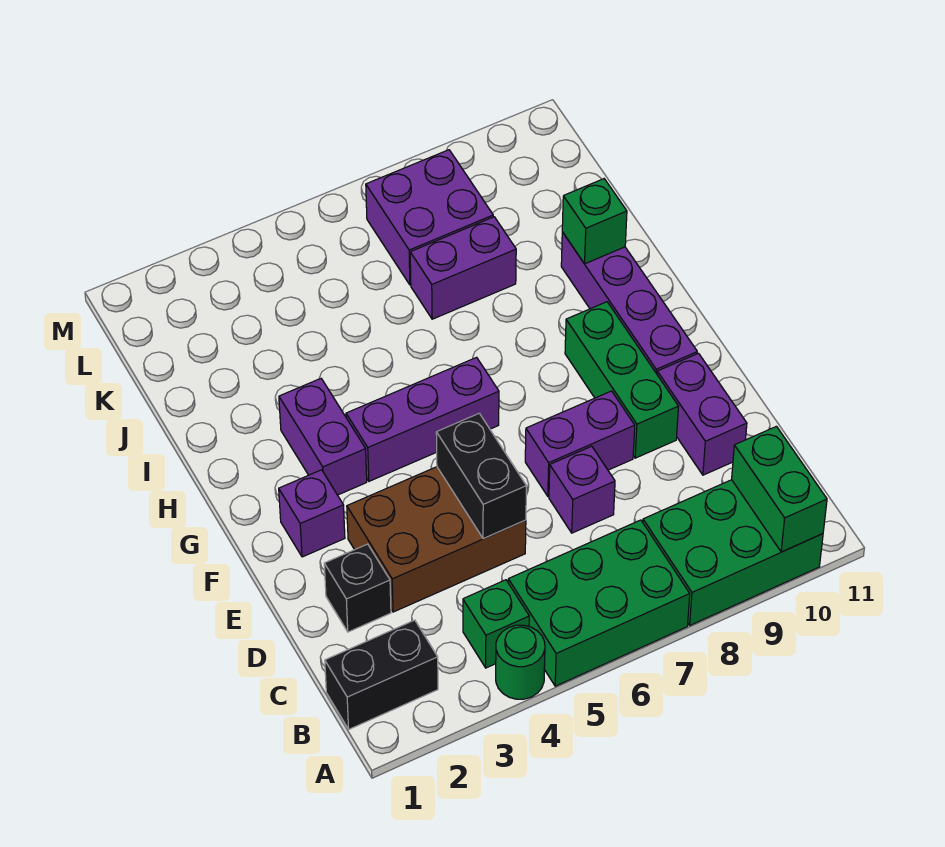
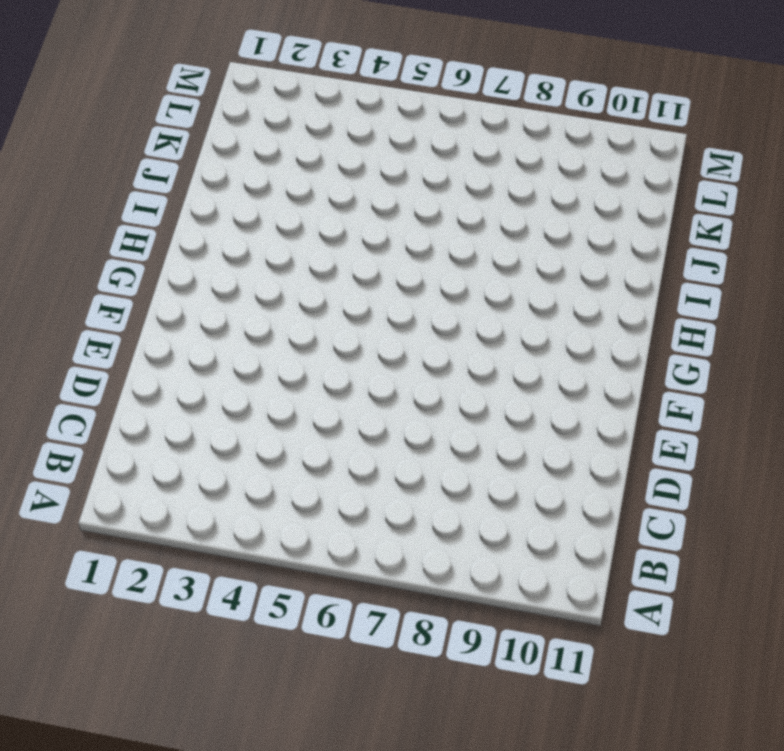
none -> green 1x1 round brick [496,625,545,699]
none -> green 2x3 brick [508,520,690,686]
none -> green 2x3 brick [643,480,823,625]

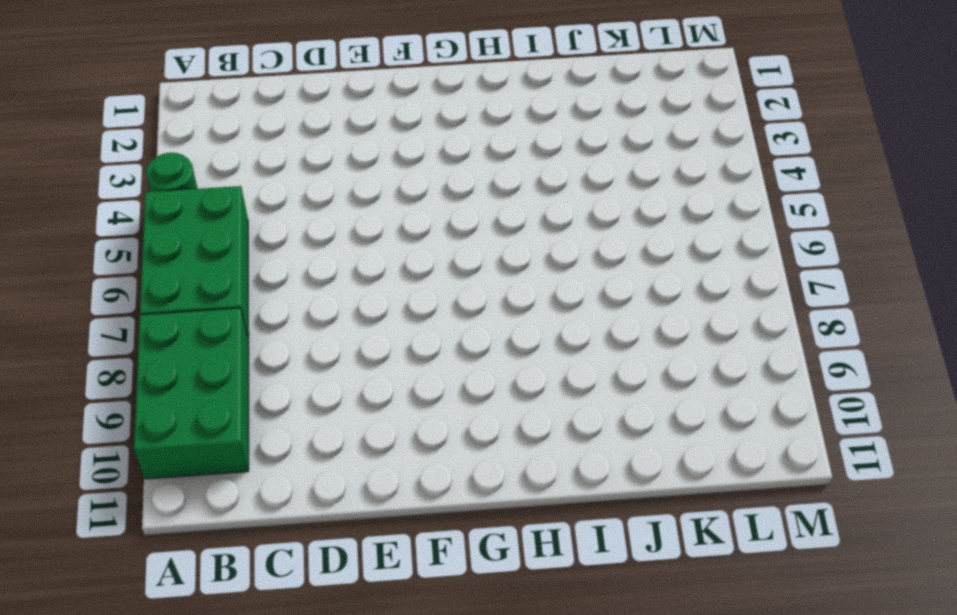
none -> black 1x2 brick [325,620,438,729]
none -> green 1x1 brick [463,580,529,668]
none -> black 1x1 brick [324,544,391,632]

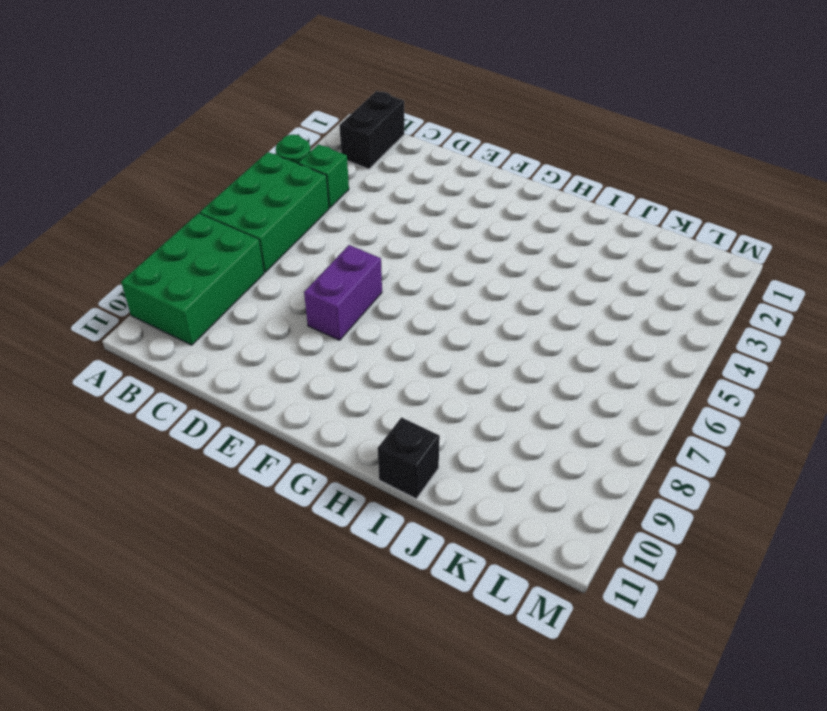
black 1x1 brick [378,417,440,499] -> black 1x1 brick moved to [324,544,391,632]
none -> brown 2x3 brick [347,467,526,612]
none -> purple 1x1 brick [549,446,615,533]
none -> purple 1x2 brick [657,353,747,475]

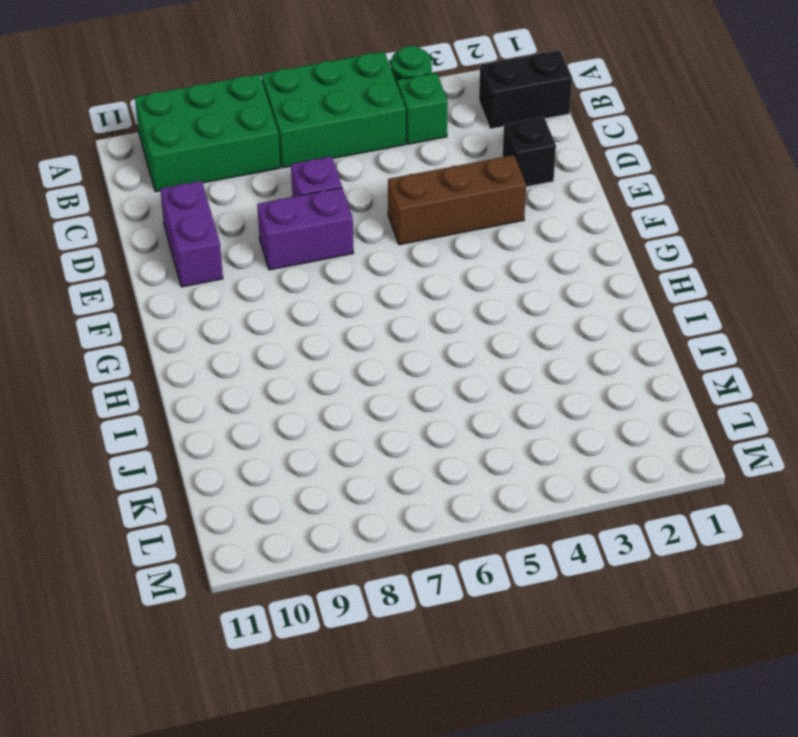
brown 1x3 brick [388,155,526,245] -> brown 2x3 brick [347,467,526,612]
none -> green 1x3 brick [565,302,679,458]
none -> purple 1x1 brick [279,470,345,557]
none -> purple 1x4 brick [561,232,697,374]

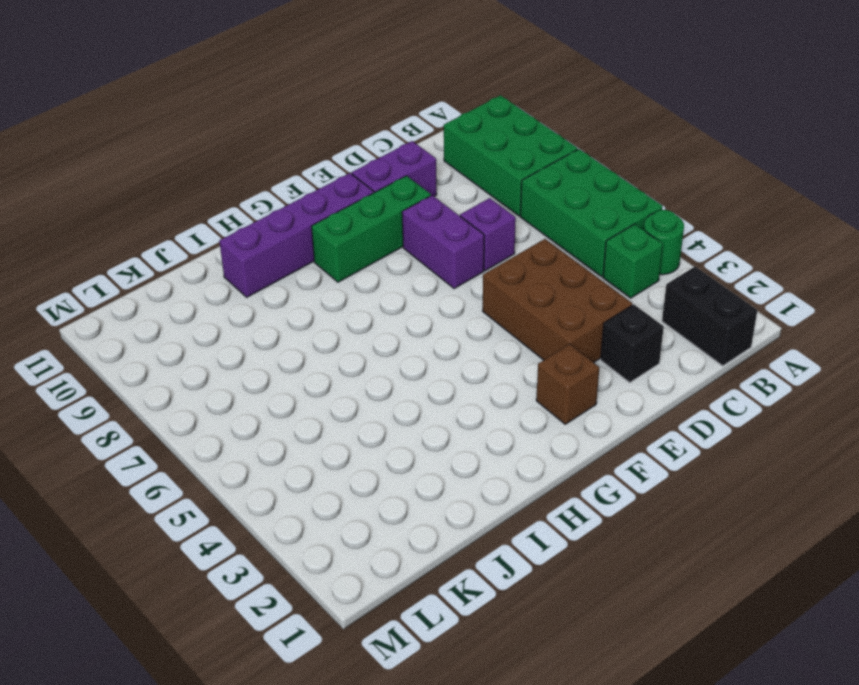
brown 1x1 brick [536,344,599,424] -> purple 1x1 brick [279,470,345,557]
none -> purple 1x2 brick [279,379,367,495]
none -> purple 1x3 brick [346,357,499,481]
none -> purple 1x2 brick [410,217,516,319]

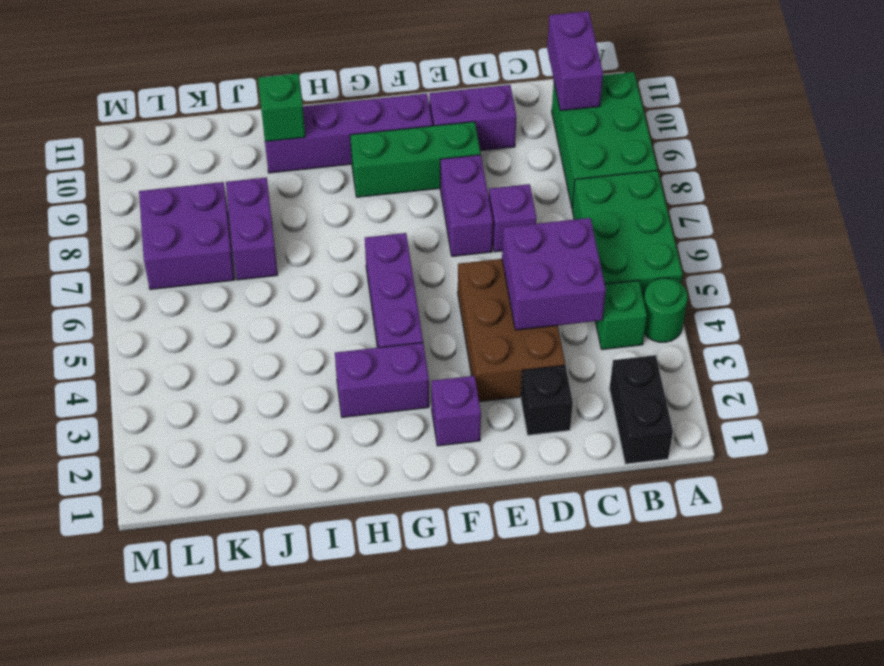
purple 1x2 brick [547,11,603,111] -> green 1x2 brick [732,426,827,552]
purple 2x2 brick [502,218,606,330] -> black 1x2 brick [436,413,526,539]

